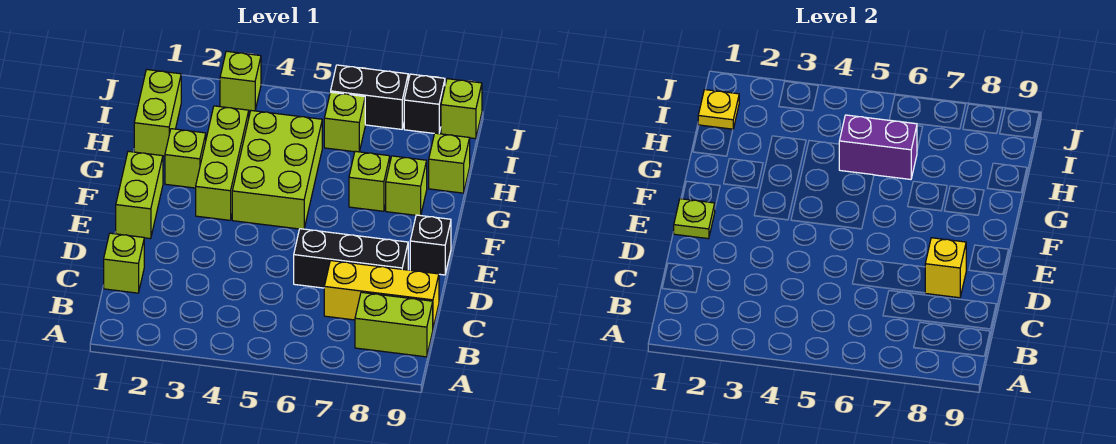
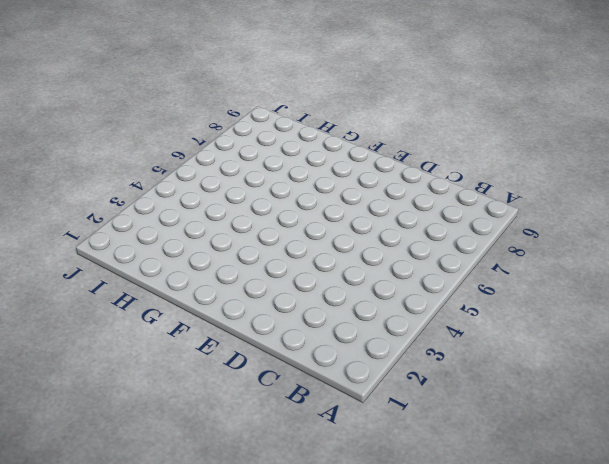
none -> lime 1x2 brick [355,292,433,357]
none -> lime 1x1 brick [104,233,144,293]
none -> yellow 1x3 brick [324,261,439,328]

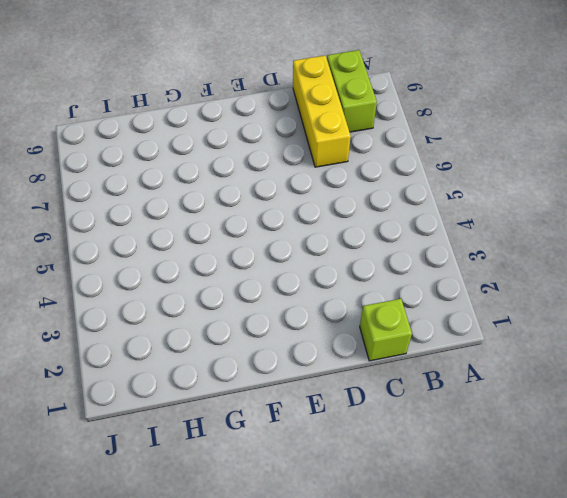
none -> black 1x3 brick [294,229,408,288]
none -> lime 1x2 brick [116,151,163,239]
none -> black 1x1 brick [410,215,451,275]

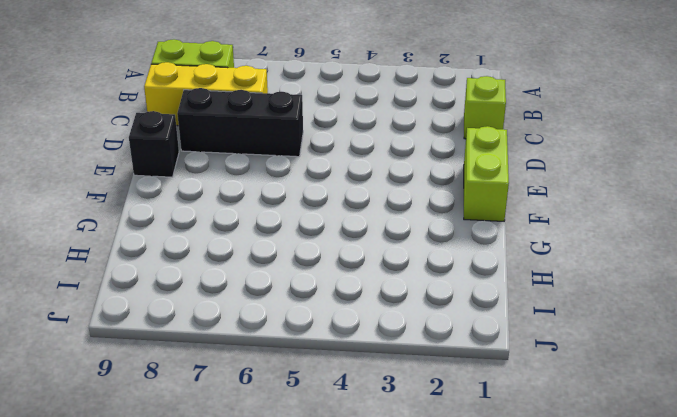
none -> lime 1x3 brick [196,106,249,220]
none -> lime 2x3 brick [232,110,322,229]
none -> lime 1x1 brick [165,129,206,188]

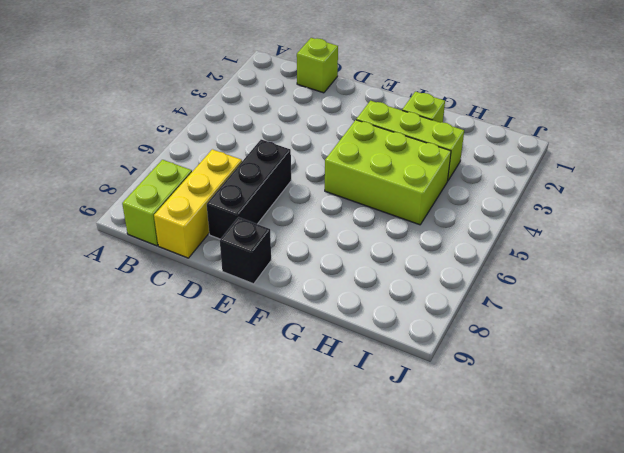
none -> lime 1x2 brick [116,151,163,239]
none -> lime 1x1 brick [349,151,390,211]
none -> lime 1x1 brick [386,156,427,216]

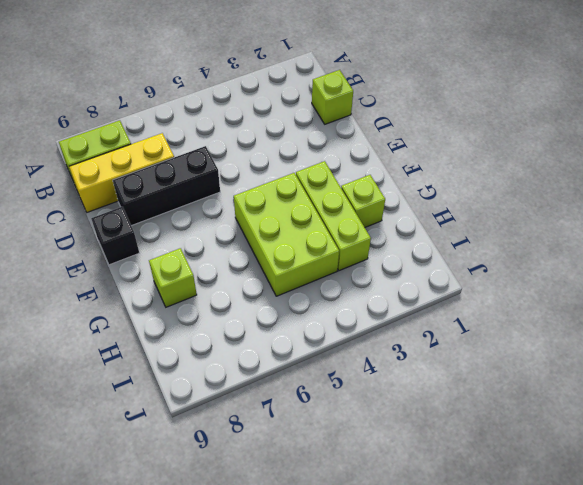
none -> lime 1x2 brick [116,151,163,239]
none -> lime 1x1 brick [349,151,390,211]
none -> lime 1x2 brick [134,70,181,156]

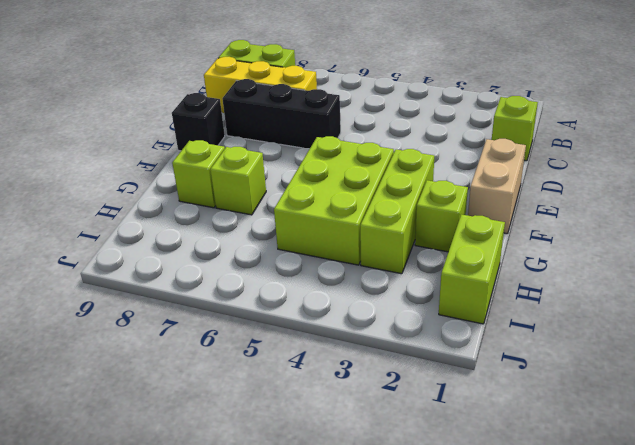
tan 1x2 brick [468,139,526,234] -> lime 1x2 brick [116,151,163,239]
none -> lime 1x1 brick [429,133,470,193]
none -> lime 1x1 brick [324,92,365,152]
none -> lime 1x1 brick [220,51,261,111]

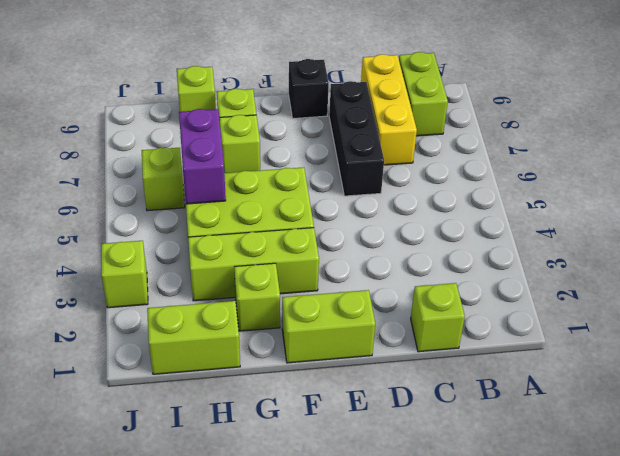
none -> black 1x2 brick [331,65,408,129]
none -> black 1x1 brick [404,74,445,134]
none -> lime 1x1 brick [441,79,482,139]

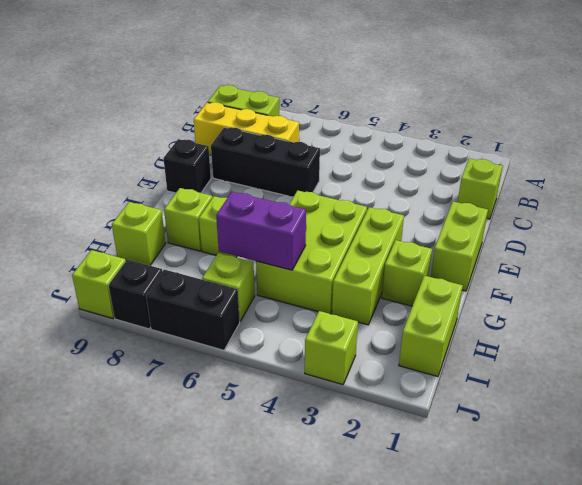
none -> yellow 1x1 brick [925,238,966,298]
none -> lime 1x1 plate [674,199,715,239]
none -> yellow 1x1 plate [698,90,739,129]

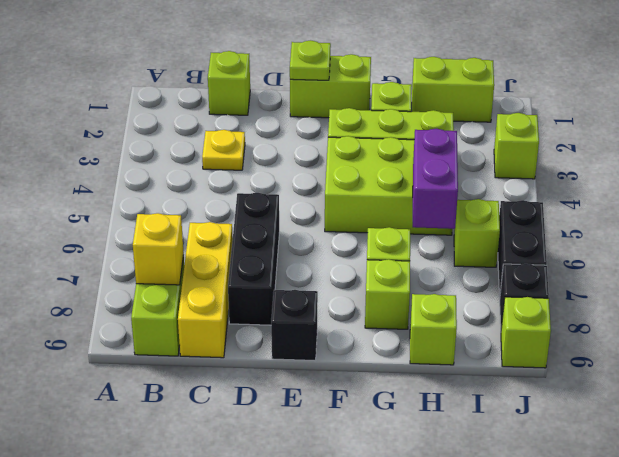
yellow 1x1 brick [133,213,184,285] -> yellow 1x1 brick moved to [925,238,966,298]
yellow 1x1 plate [202,130,245,170] -> yellow 1x1 plate moved to [698,90,739,129]

